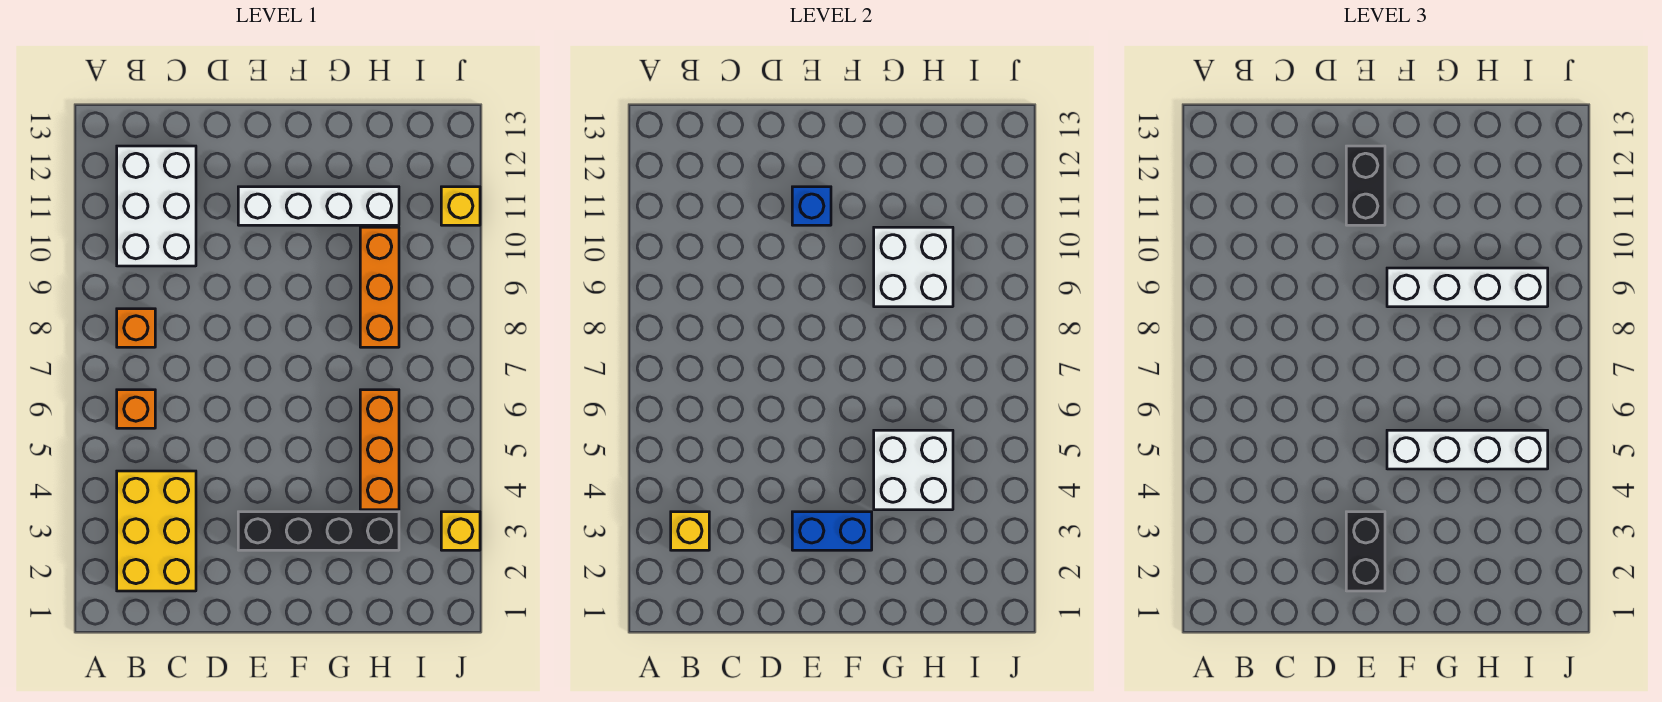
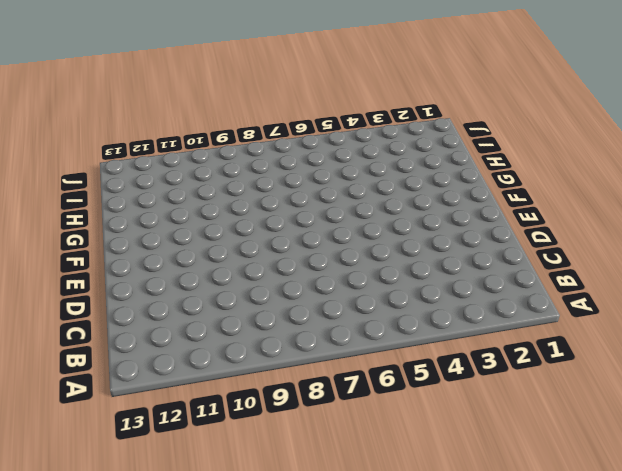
none -> yellow 2x3 brick [117,471,196,591]
none -> orange 1x1 brick [117,390,155,428]
none -> orange 1x1 brick [117,309,155,347]

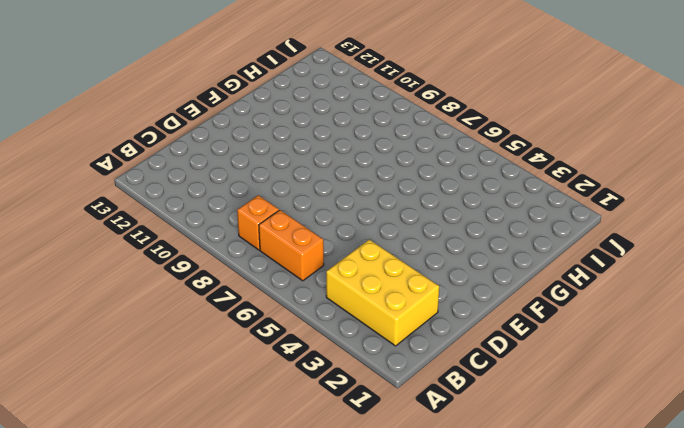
orange 1x2 brick [259,210,324,281] -> orange 1x1 brick [117,390,155,428]
none -> white 2x3 brick [117,146,196,266]
none -> black 1x4 brick [238,512,399,550]
none -> white 1x4 brick [238,187,399,225]

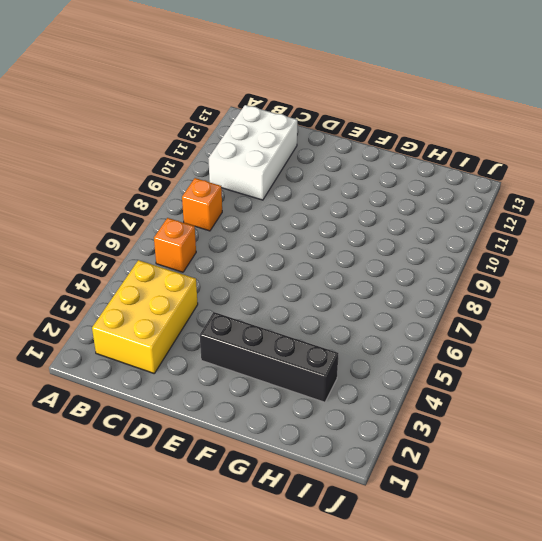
none -> white 1x4 brick [238,187,399,225]
none -> orange 1x3 brick [360,390,399,510]
none -> orange 1x3 brick [360,227,399,347]

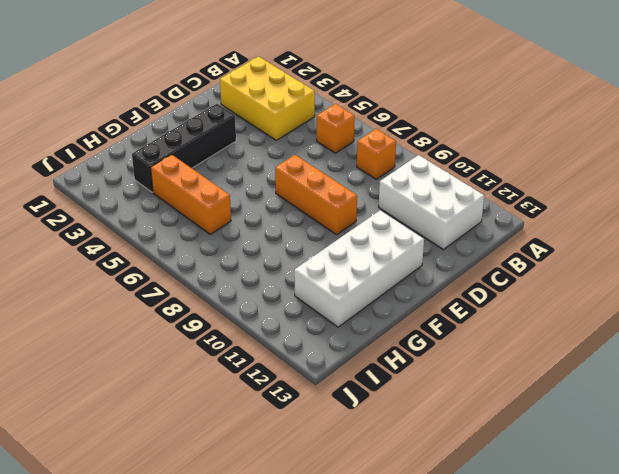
orange 1x3 brick [275,155,357,235] -> orange 1x3 brick moved to [360,227,399,347]
white 2x4 brick [294,210,424,327] -> white 1x4 brick [238,187,399,225]
none -> yellow 1x1 brick [441,512,480,550]
none -> yellow 1x1 brick [441,187,480,225]
none -> yellow 1x1 brick [671,512,709,550]

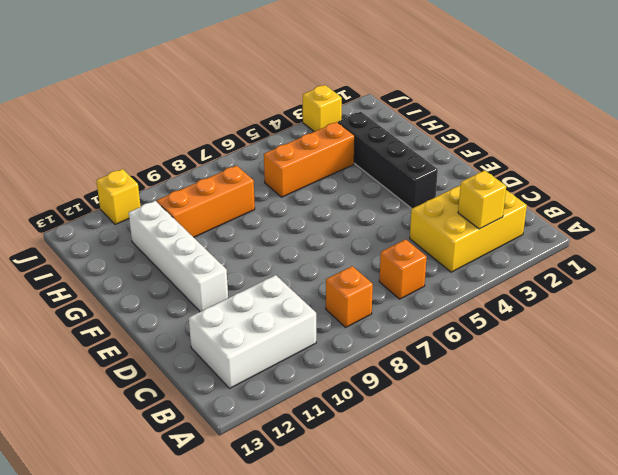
none -> blue 1x2 brick [792,512,872,550]
none -> blue 1x1 brick [792,187,831,225]
none -> white 2x2 brick [874,430,953,510]

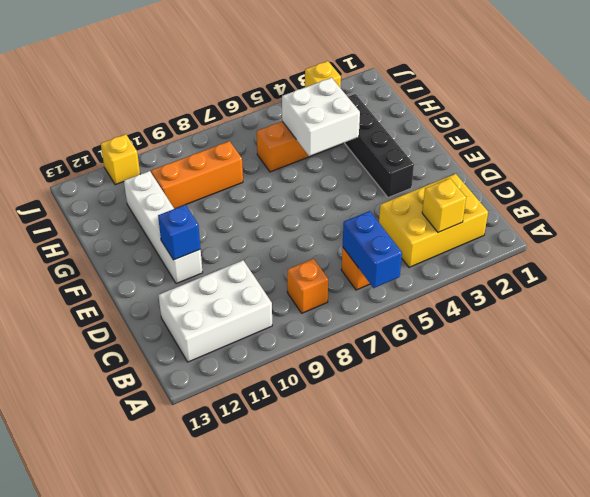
blue 1x2 brick [343,211,402,288] -> blue 1x2 brick moved to [792,512,872,550]
none -> white 2x2 brick [874,227,953,307]
none -> black 1x2 brick [1346,512,1385,591]
none -> black 1x2 brick [1346,146,1385,225]

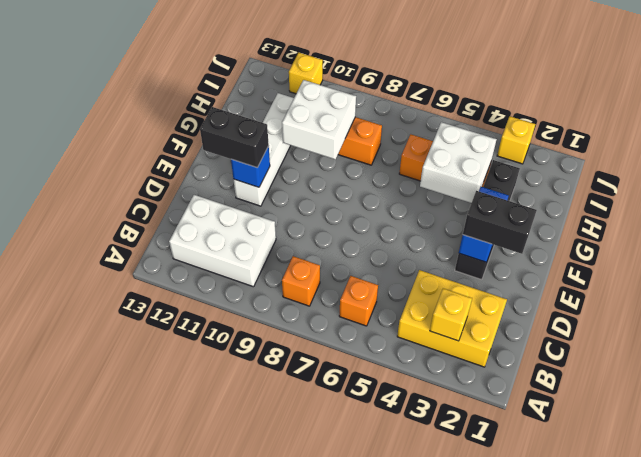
none -> white 1x4 brick [1387,430,1548,469]
none -> white 1x4 brick [1387,268,1548,307]

